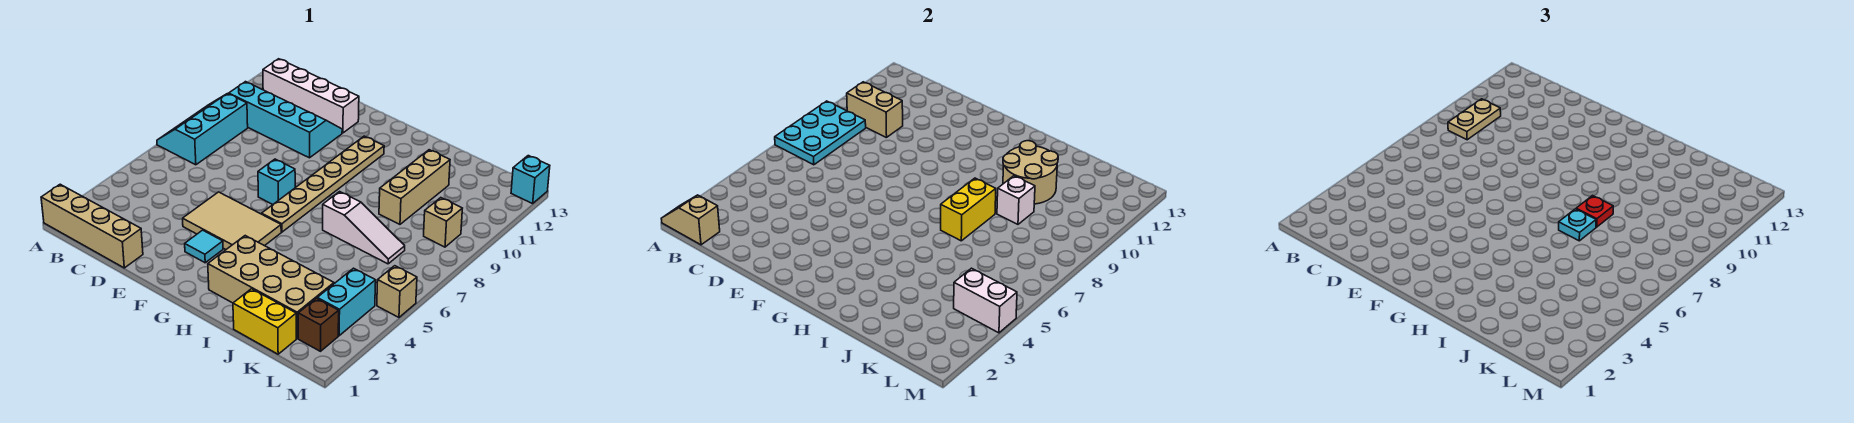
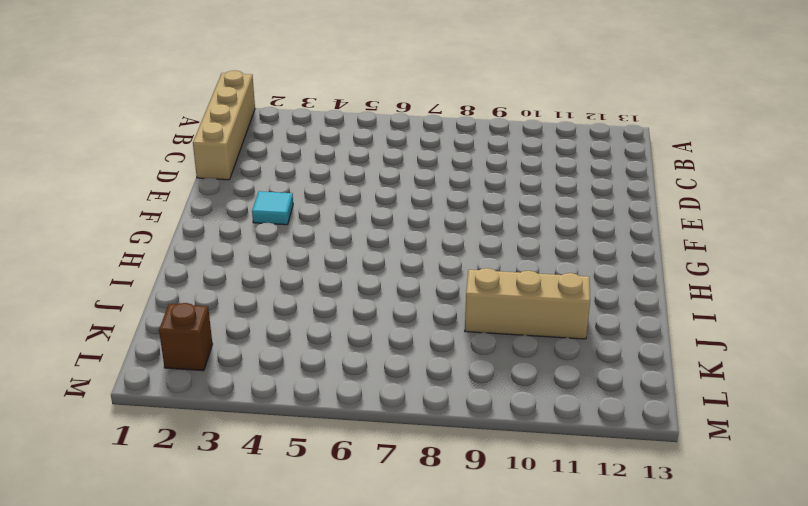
none -> cyan 2x3 slope [157,94,248,165]
none -> cyan 2x4 slope [229,82,342,158]
none -> white 1x4 brick [263,59,359,133]

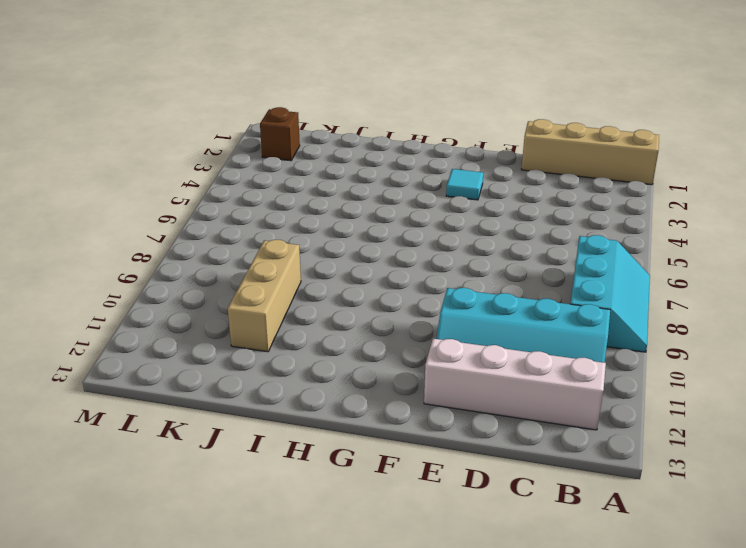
none -> tan 2x3 tile [183,192,281,250]
none -> cyan 1x1 brick [258,159,295,204]
none -> tan 1x6 plate [262,136,384,232]

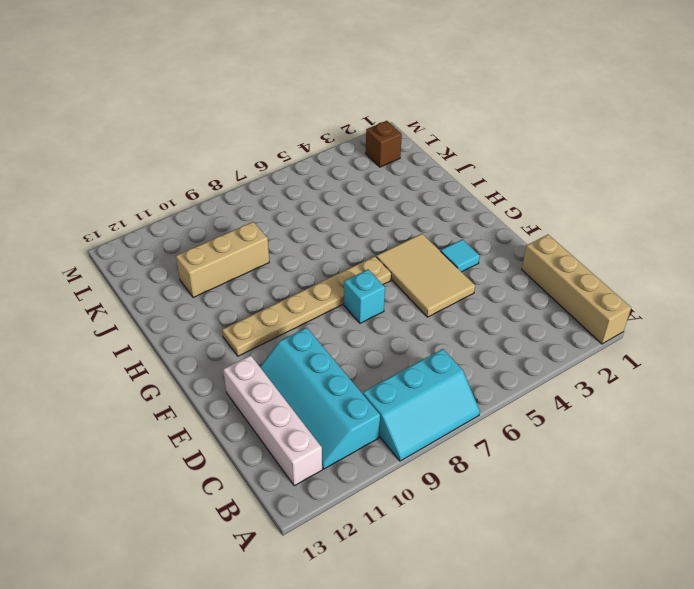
none -> tan 2x4 brick [208,236,334,338]
none -> white 1x3 slope [323,192,405,264]
none -> yellow 1x2 brick [233,289,296,354]

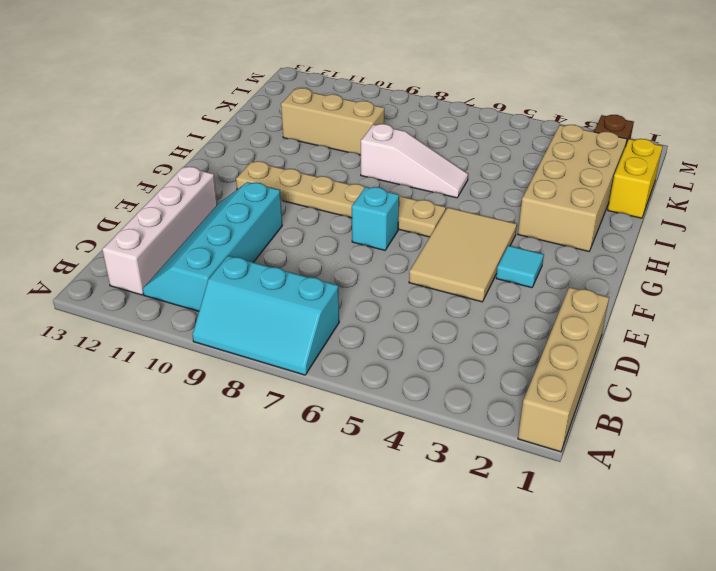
white 1x3 slope [361,124,468,198] -> white 1x3 slope turned to [323,192,405,264]
none -> cyan 1x2 brick [317,268,376,336]
none -> tan 1x1 brick [424,198,462,247]
none -> tan 1x1 brick [377,266,417,317]

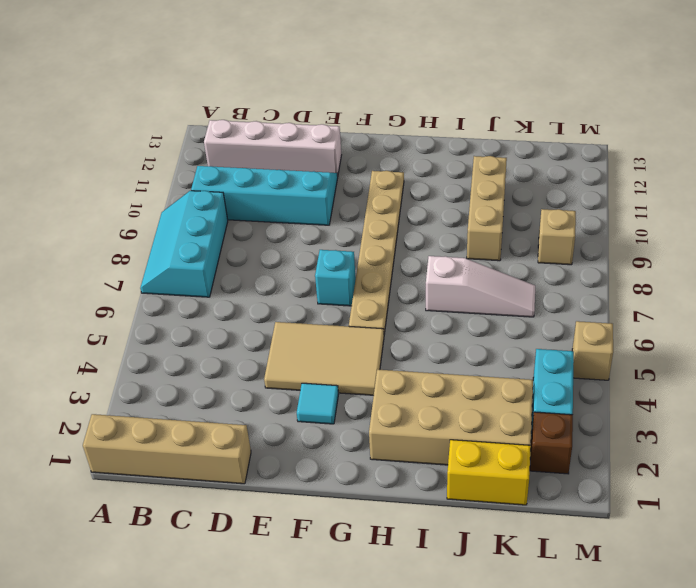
none -> cyan 1x1 brick [511,156,550,204]
none -> tan 1x2 slope [661,195,720,245]
none -> cyan 2x3 plate [775,101,866,165]

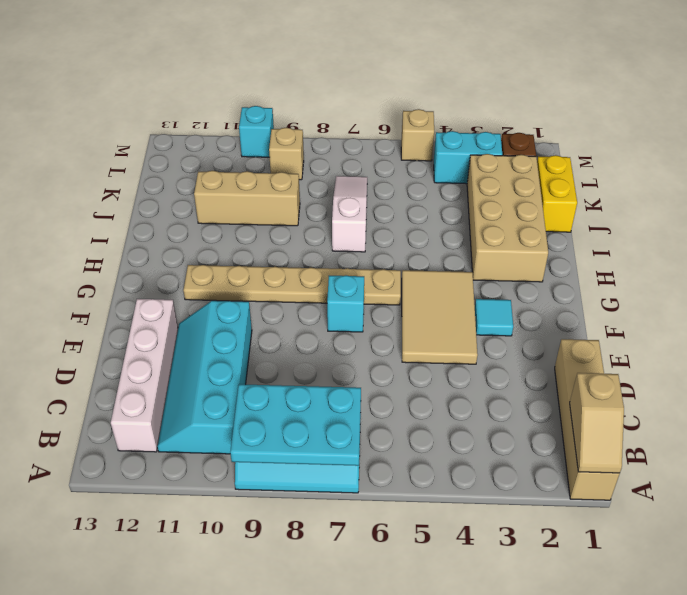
cyan 1x1 brick [239,106,274,157] -> cyan 1x1 brick moved to [511,156,550,204]
none -> tan 1x2 brick [847,82,903,138]
none -> yellow 1x2 brick [941,178,996,241]
none -> tan 2x2 round brick [1003,141,1058,204]

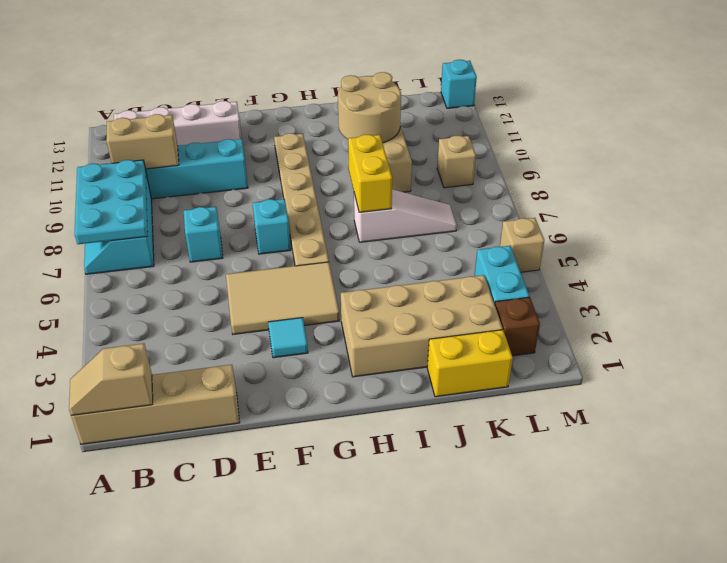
cyan 1x1 brick [184,207,223,262] -> none
none -> white 1x1 brick [997,176,1035,224]
none -> white 1x2 brick [954,268,1017,333]
none -> tan 1x2 plate [1448,99,1501,140]

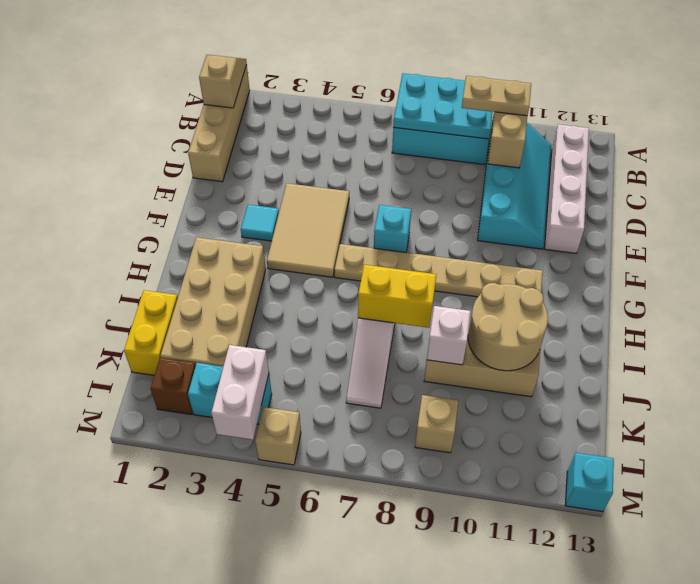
none -> cyan 1x1 plate [1559,209,1596,241]
none -> red 1x1 plate [1576,196,1613,227]

